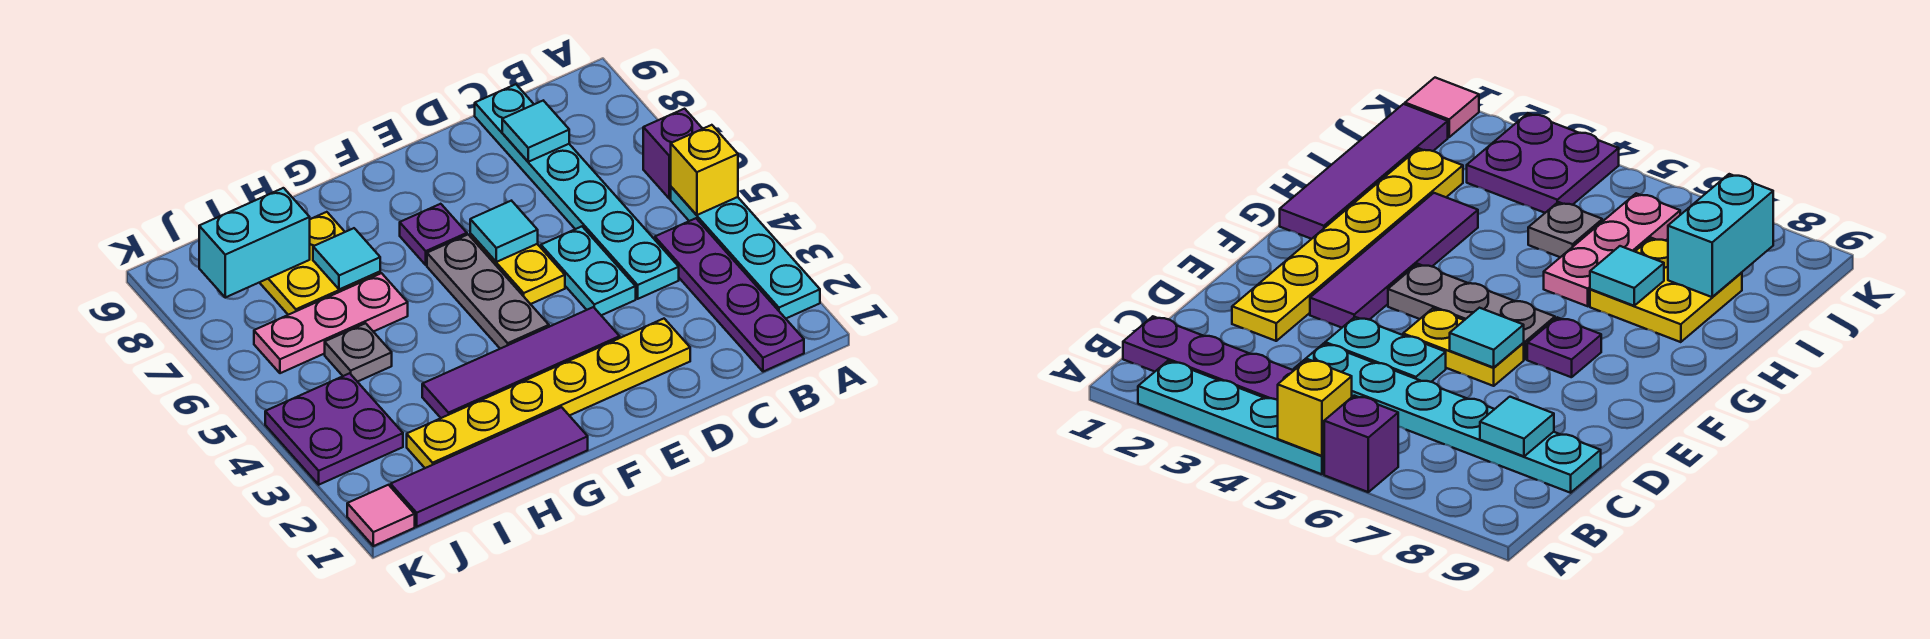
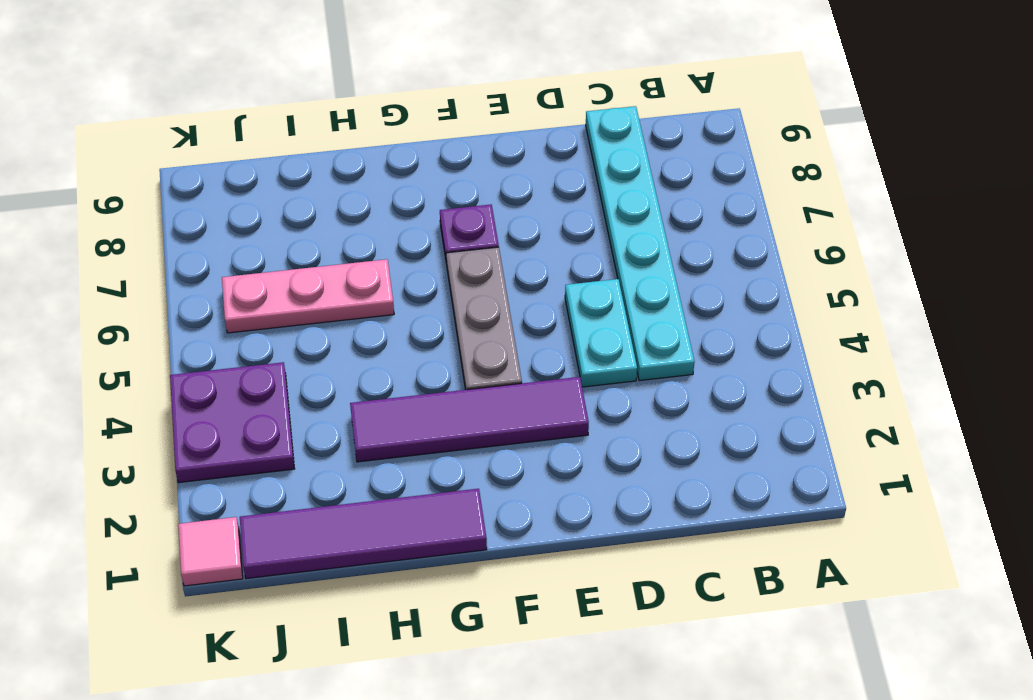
none -> cyan 1x4 plate [671,187,820,318]
none -> purple 1x1 brick [643,109,702,199]
none -> purple 1x4 plate [655,218,804,372]

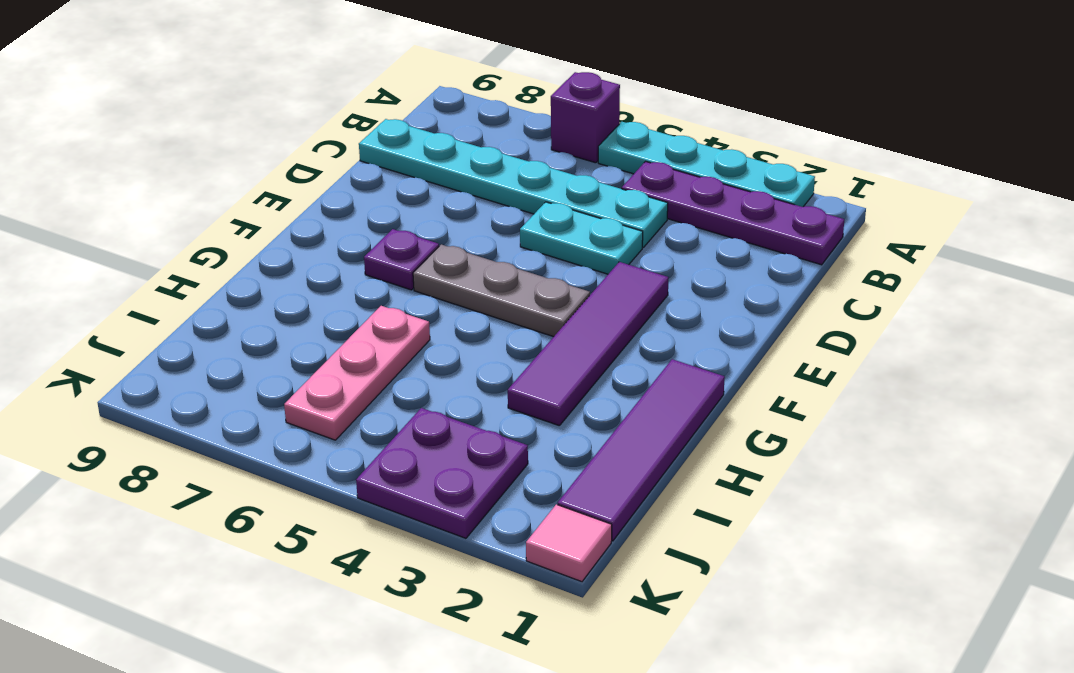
none -> yellow 1x6 plate [407,319,690,468]
none -> yellow 1x2 plate [470,234,565,304]
none -> yellow 2x2 plate [260,212,380,315]

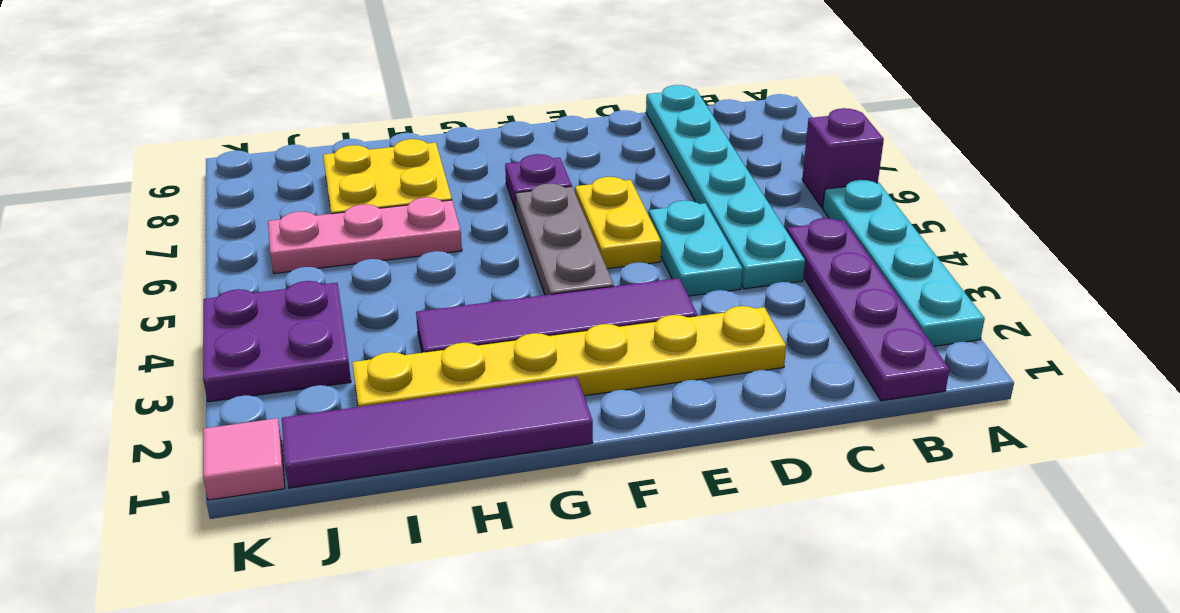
none -> grey 1x1 plate [325,323,392,382]
none -> yellow 1x1 brick [671,125,738,215]
none -> cyan 1x1 tile [502,101,569,162]

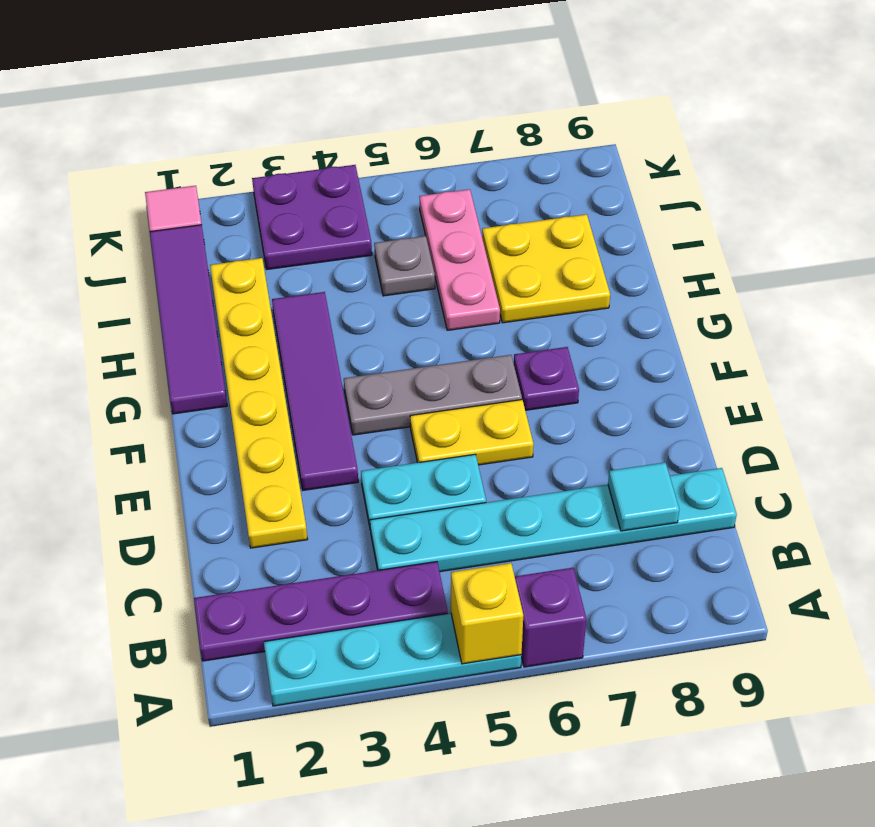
none -> cyan 1x1 tile [470,201,538,262]
none -> cyan 1x1 tile [313,228,380,289]
none -> cyan 1x2 brick [199,188,310,298]

